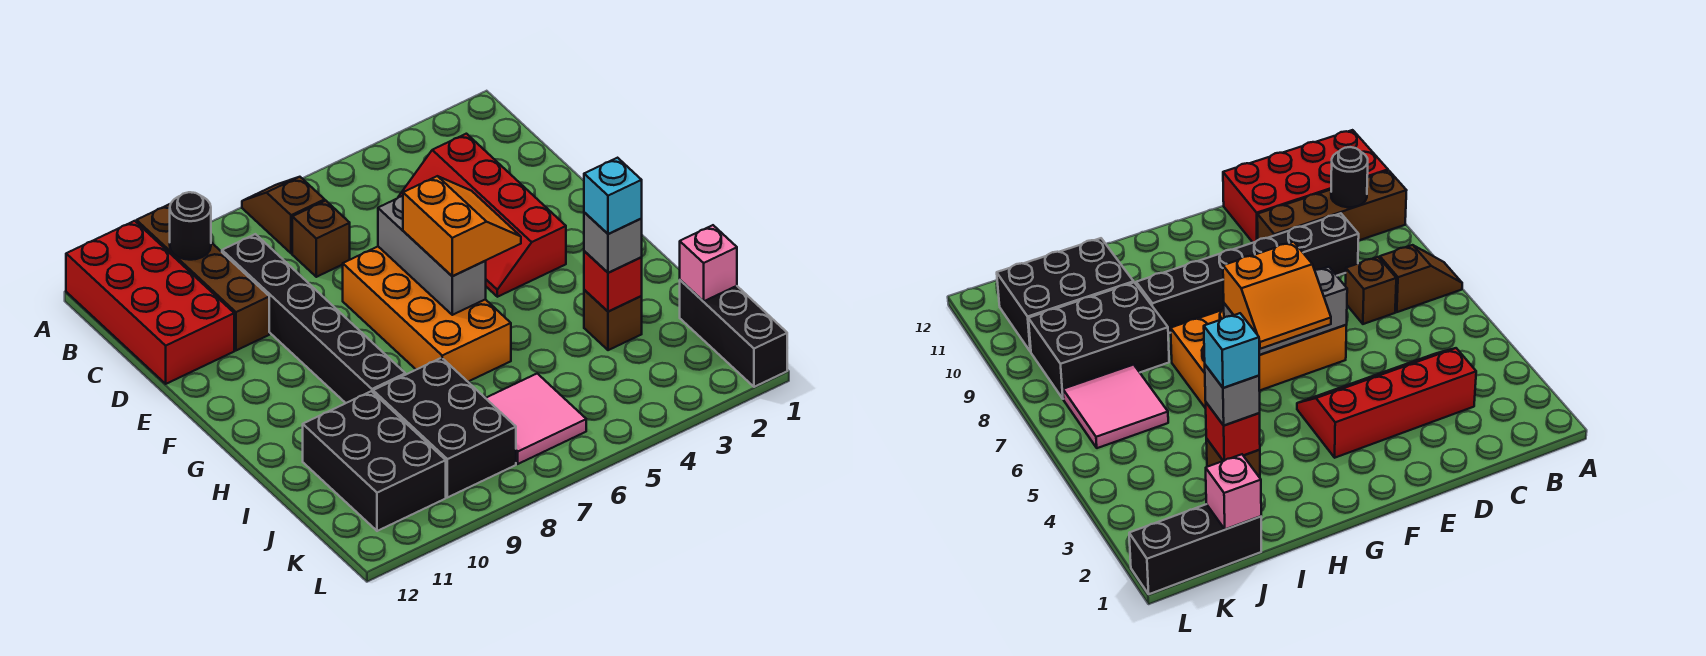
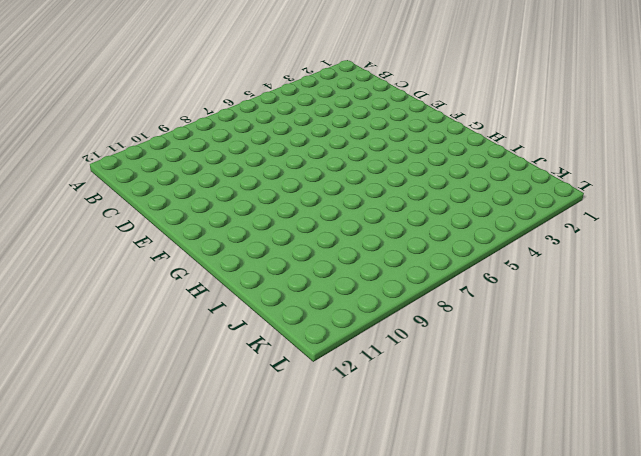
none -> brown 1x2 slope [242,177,325,254]
none -> brown 1x4 brick [136,204,269,350]
none -> red 2x4 brick [66,221,234,384]

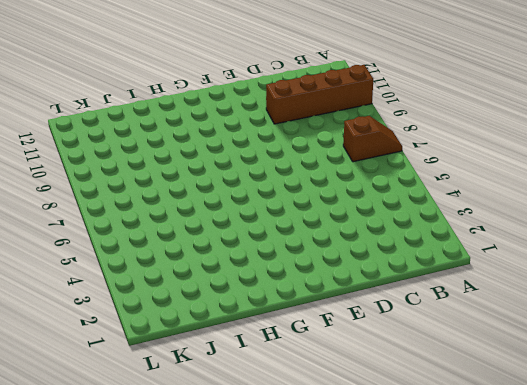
none -> red 2x4 brick [66,221,234,384]
none -> red 2x4 slope [399,134,566,297]
none -> brown 1x1 brick [292,201,350,277]

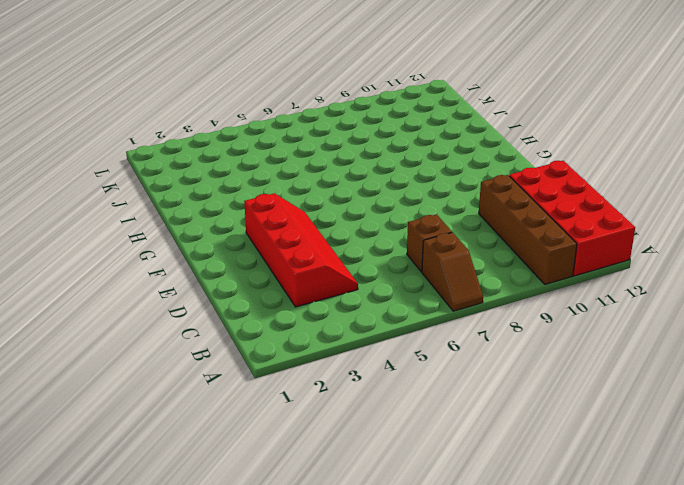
none -> black 1x6 brick [222,234,405,403]
none -> orange 2x4 brick [343,247,511,382]
none -> brown 1x1 brick [584,290,642,350]

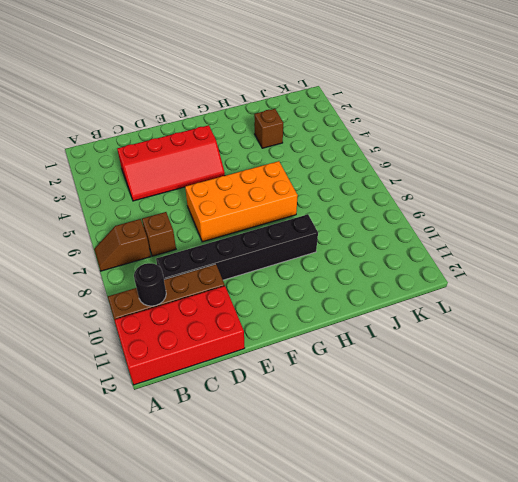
none -> black 2x3 brick [373,358,516,498]
none -> black 2x3 brick [303,391,446,531]
none -> black 1x3 brick [680,280,787,387]

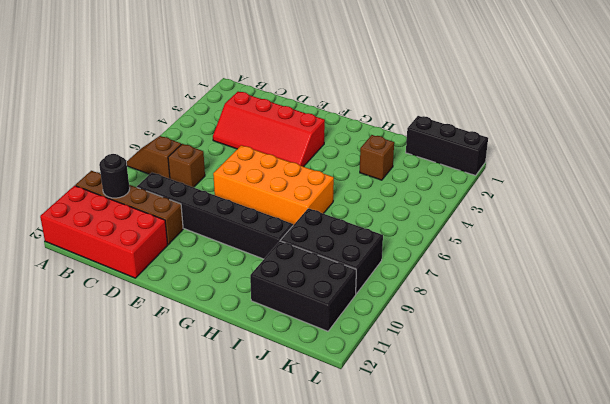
none -> pink 2x2 tile [486,374,586,464]
none -> grey 1x3 brick [378,196,486,315]
none -> red 1x1 brick [584,251,642,311]

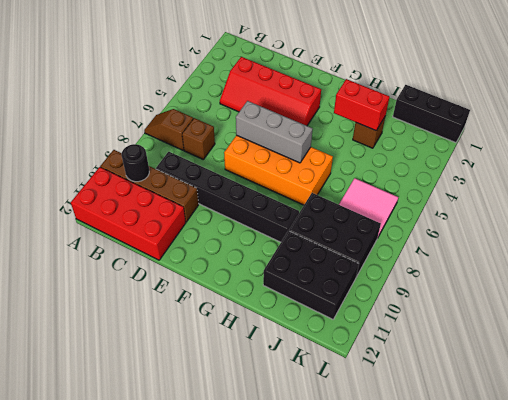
red 1x2 brick [334,79,389,131] -> red 1x1 brick [584,251,642,311]
none -> pink 1x1 brick [680,225,737,301]
none -> orange 2x2 slope [403,176,521,276]
none -> grey 1x1 brick [584,213,642,273]

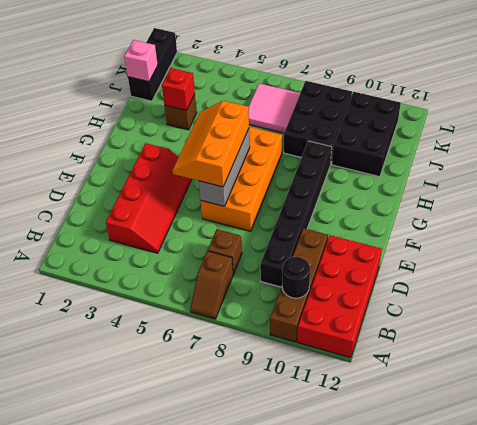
orange 2x3 slope [173,101,249,187] -> orange 2x2 slope [403,176,521,276]
none -> grey 1x1 brick [584,213,642,273]
none -> cyan 1x1 brick [584,158,642,234]

